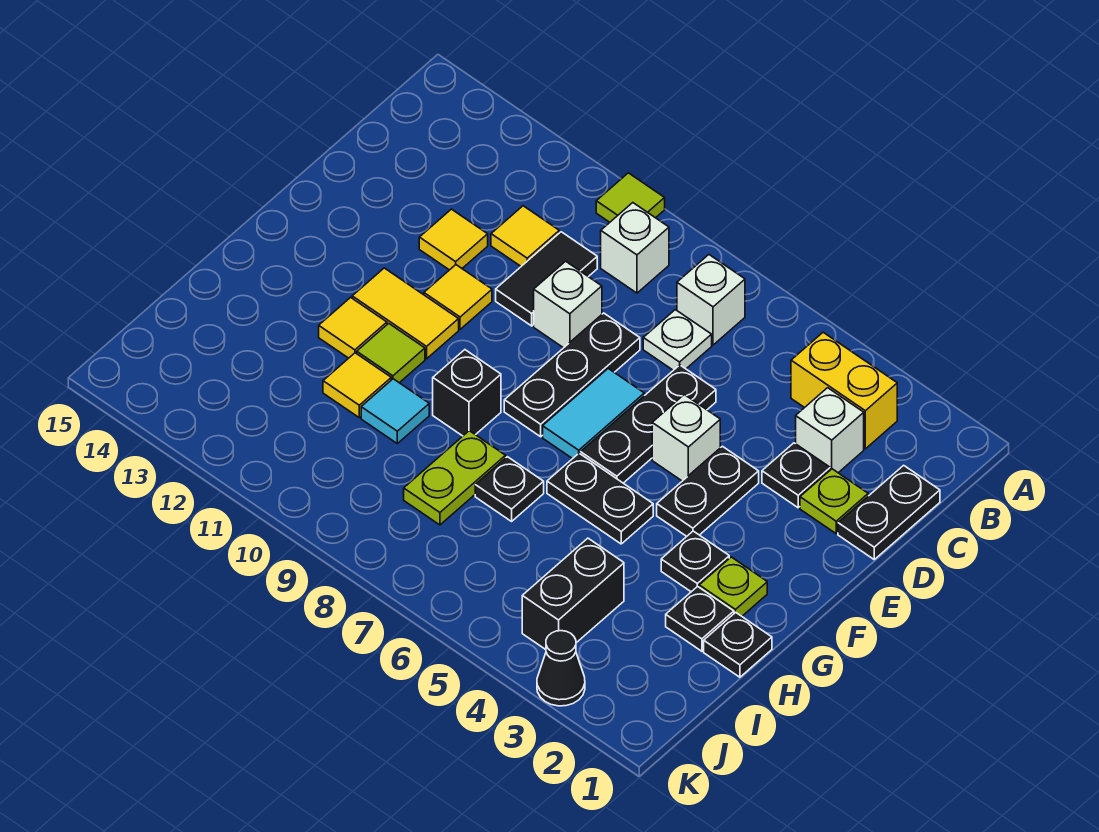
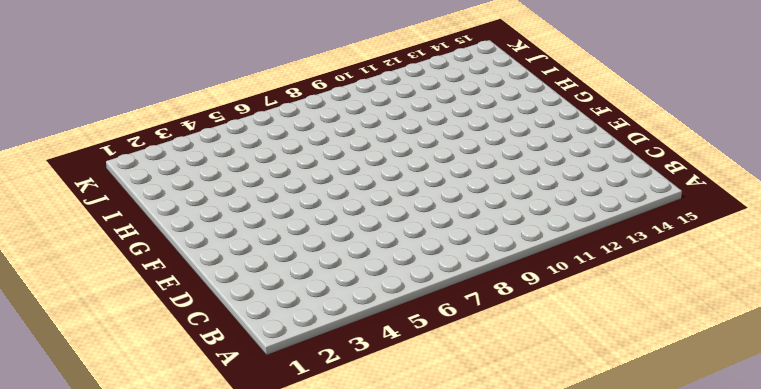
none -> lime 1x1 tile [596,173,665,222]
none -> yellow 1x2 brick [791,332,897,449]
none -> white 1x1 brick [677,255,745,345]
none -> white 1x1 brick [601,203,669,293]

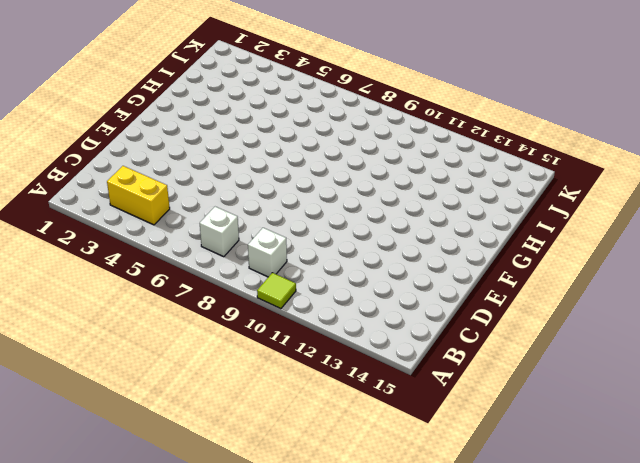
none -> black 1x2 plate [838,465,940,559]
none -> white 1x1 brick [796,388,864,473]
none -> white 1x1 plate [643,310,712,370]
none -> black 1x2 tile [496,232,597,326]

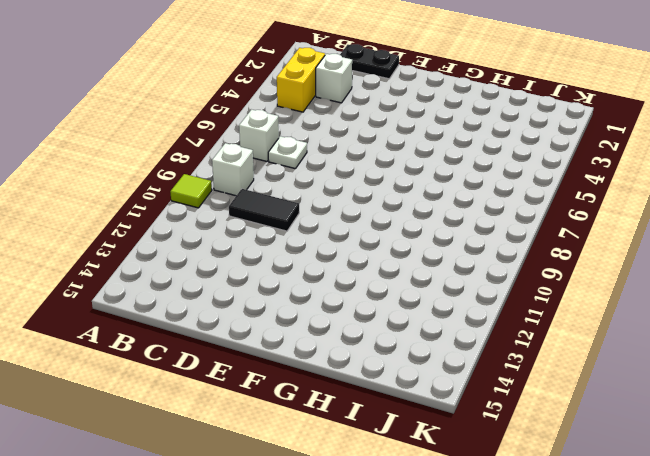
none -> yellow 1x1 tile [491,206,559,266]
none -> lime 1x1 plate [800,469,868,533]
none -> black 1x1 plate [762,443,830,508]
none -> black 1x3 plate [581,365,716,483]

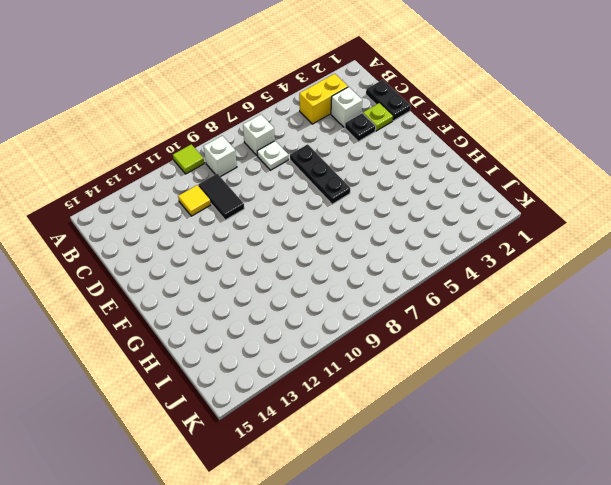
none -> black 1x3 plate [504,313,640,437]
none -> white 1x1 brick [534,261,602,348]
none -> yellow 1x1 tile [419,209,488,270]
none -> black 1x2 plate [657,446,759,536]

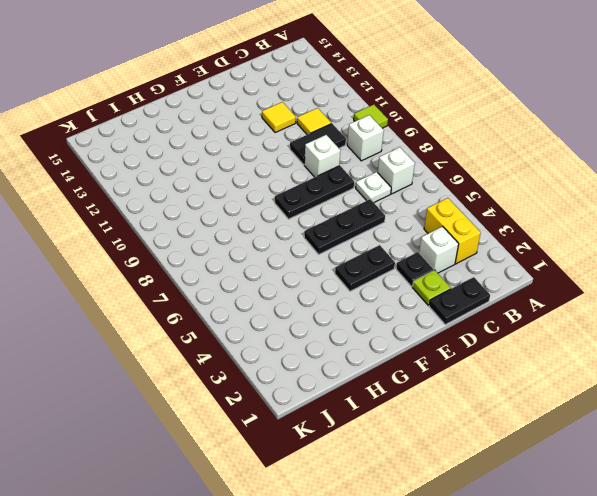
none -> white 1x1 brick [652,395,720,481]
none -> cyan 1x2 tile [543,369,644,459]
none -> yellow 1x1 tile [424,265,492,329]
none -> yellow 1x2 tile [352,268,459,359]

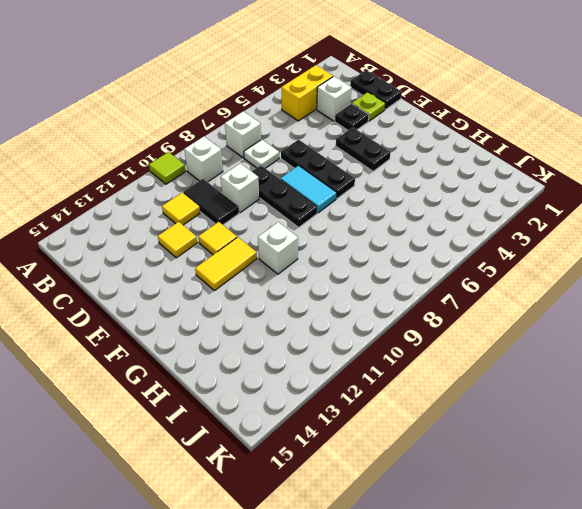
white 1x1 brick [258,222,298,274] -> white 1x1 brick moved to [652,395,720,481]
none -> lime 1x1 plate [699,557,767,616]
none -> black 1x1 plate [661,531,729,592]
none -> black 1x2 plate [547,453,653,544]
none -> black 1x1 brick [433,350,501,436]

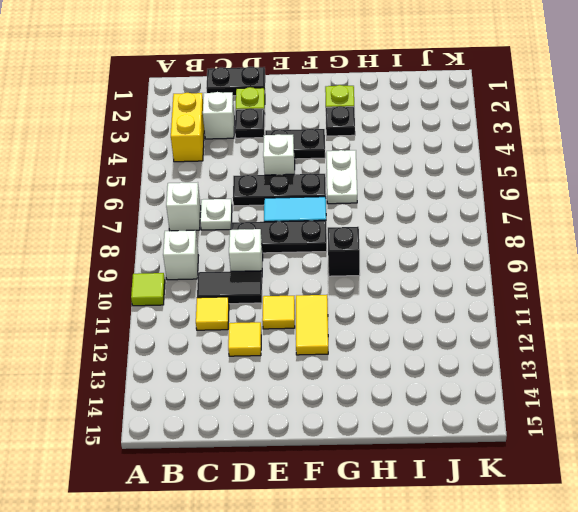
white 1x2 plate [327,150,357,204] -> black 1x2 plate [547,453,653,544]
none -> lime 1x1 tile [357,323,425,383]
none -> yellow 1x1 tile [319,297,387,358]
none -> black 1x1 plate [704,612,772,677]
none -> black 1x1 plate [666,586,734,651]

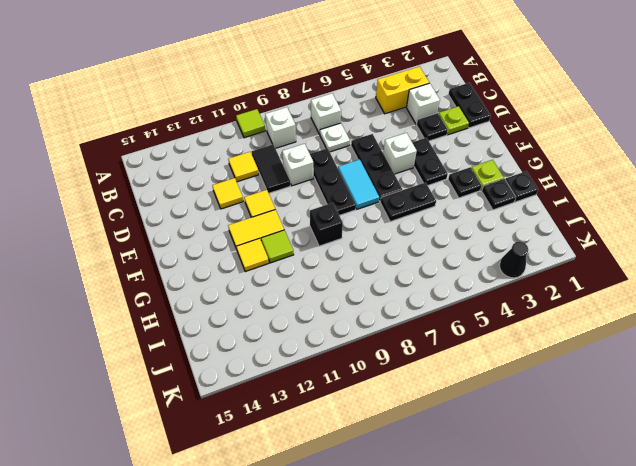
none -> black 1x1 plate [475,457,544,521]
none -> lime 1x2 plate [404,431,506,525]
none -> cyan 1x1 tile [361,379,429,443]
none -> yellow 1x1 tile [323,353,391,417]

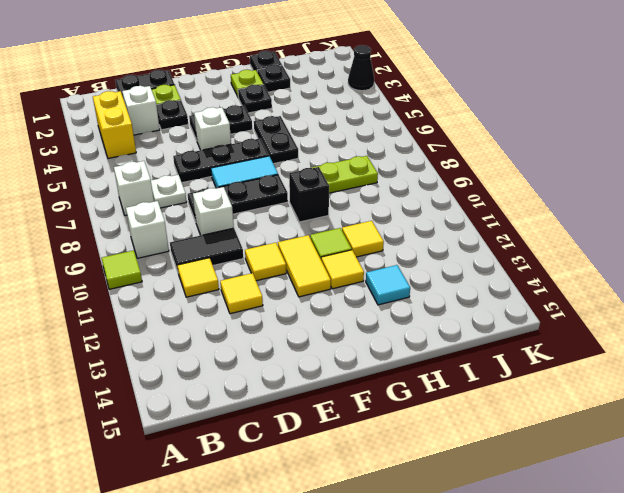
cyan 1x1 tile [366,265,410,305] -> cyan 1x1 tile moved to [361,379,429,443]
none -> black 1x1 plate [475,457,544,521]
none -> black 1x2 brick [522,538,624,650]

